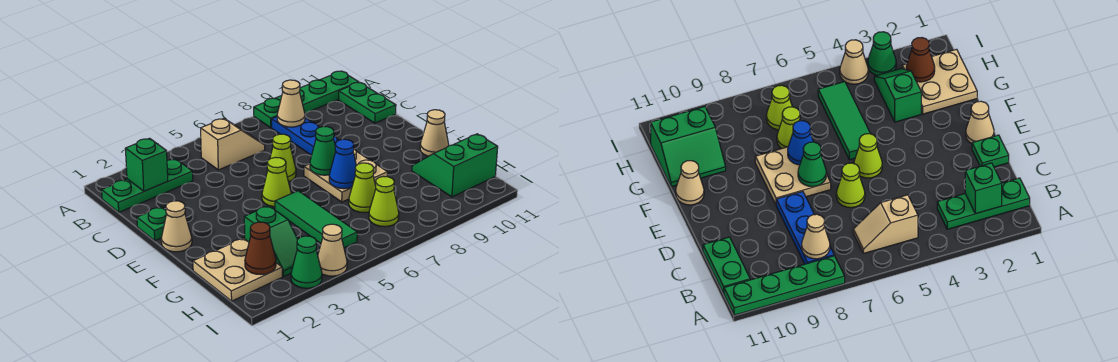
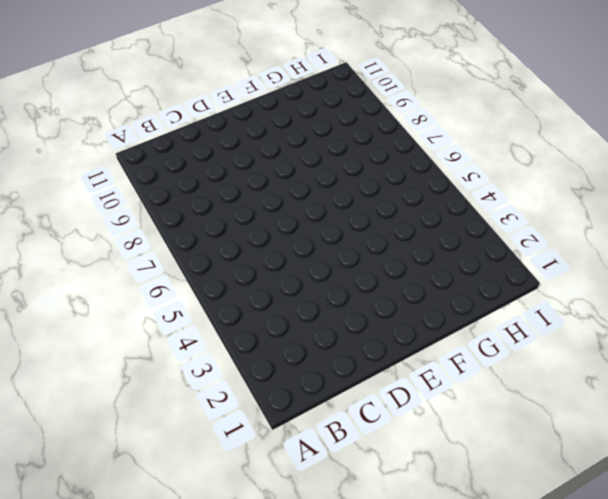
none -> green 1x4 plate [254,71,359,128]
none -> green 1x3 plate [102,159,193,212]
none -> tan 1x2 slope [201,118,265,170]

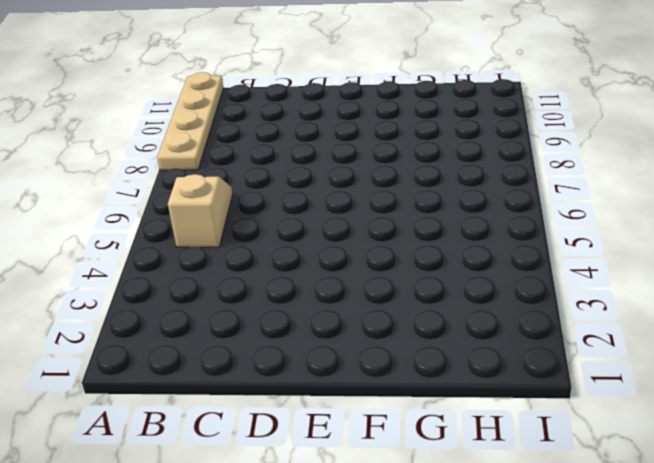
tan 1x4 plate [157,72,223,170] -> green 1x4 plate [254,71,359,128]
none -> green 1x3 plate [102,159,193,212]
none -> blue 1x3 plate [272,117,339,155]
none -> green 1x2 plate [339,82,396,123]

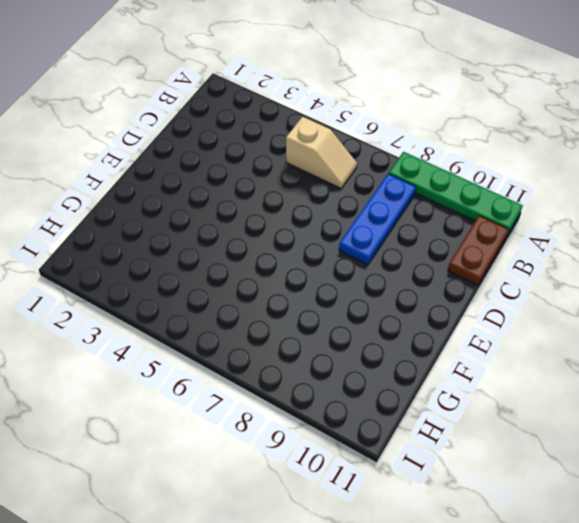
brown 1x2 plate [448,216,509,285] -> green 1x2 plate [339,82,396,123]
none -> green 1x3 plate [102,159,193,212]
none -> green 1x1 plate [137,207,166,241]
none -> lime 1x1 cone [267,134,296,182]

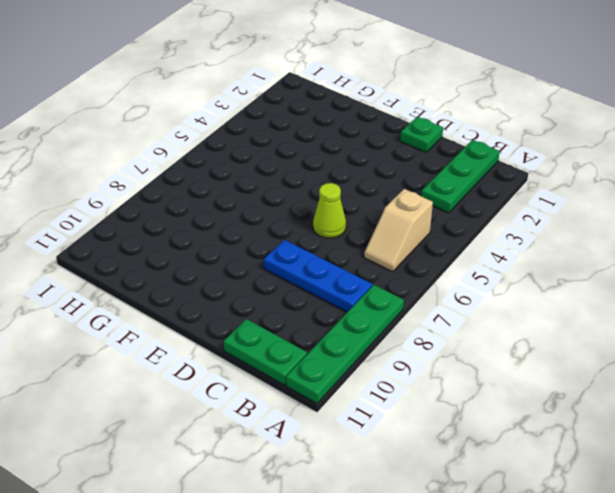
none -> tan 1x1 cone [161,201,192,252]
none -> lime 1x1 cone [262,157,291,207]
none -> tan 2x2 plate [304,149,388,202]

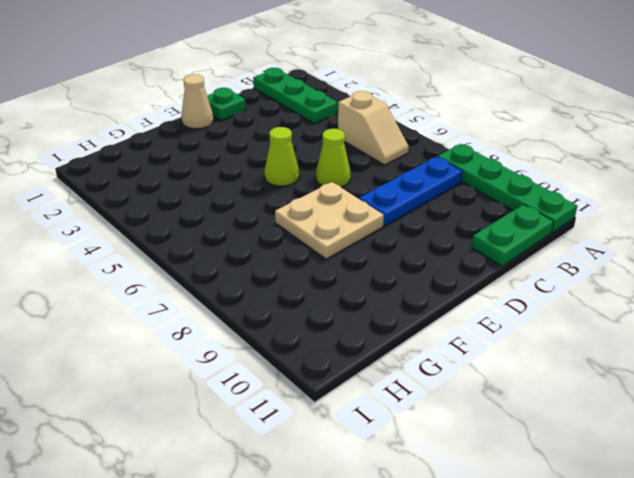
none -> green 1x3 tile [275,191,357,248]
none -> tan 1x1 cone [420,110,449,156]
none -> tan 2x2 plate [193,238,282,301]

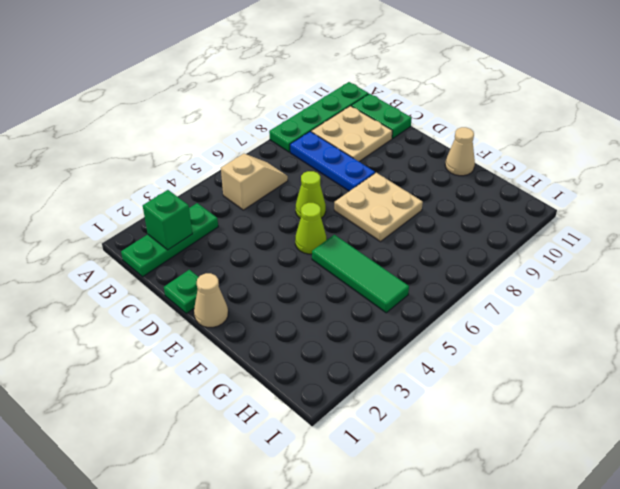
tan 2x2 plate [311,106,392,162] -> tan 2x2 plate moved to [193,238,282,301]
none -> green 1x2 slope [244,206,298,276]
none -> lime 1x1 cone [349,163,376,213]
none -> green 2x2 slope [412,134,498,197]

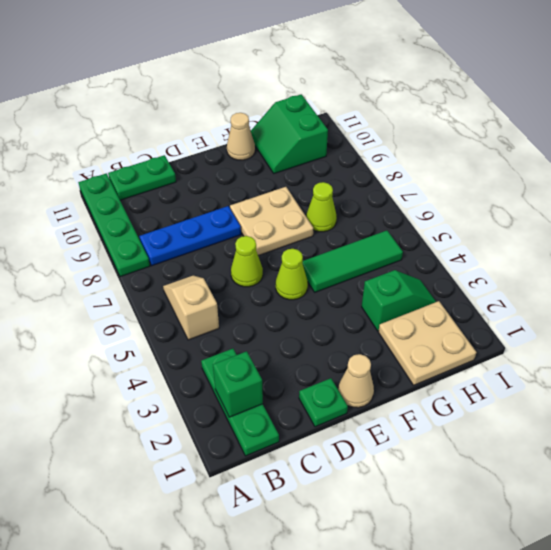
none -> lime 1x1 cone [369,176,399,227]
none -> green 1x1 cone [291,236,322,288]
none -> tan 1x1 cone [318,224,347,276]

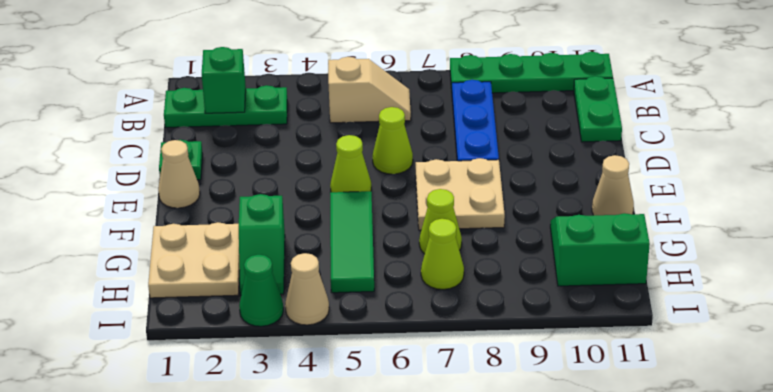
none -> tan 1x1 cone [277,80,305,127]
none -> green 1x1 cone [310,127,336,175]
none -> blue 1x1 cone [329,139,356,189]

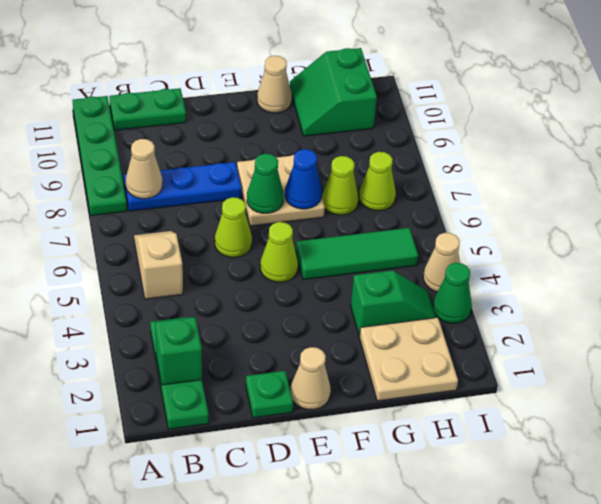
none -> brown 1x1 cone [245,222,276,274]

